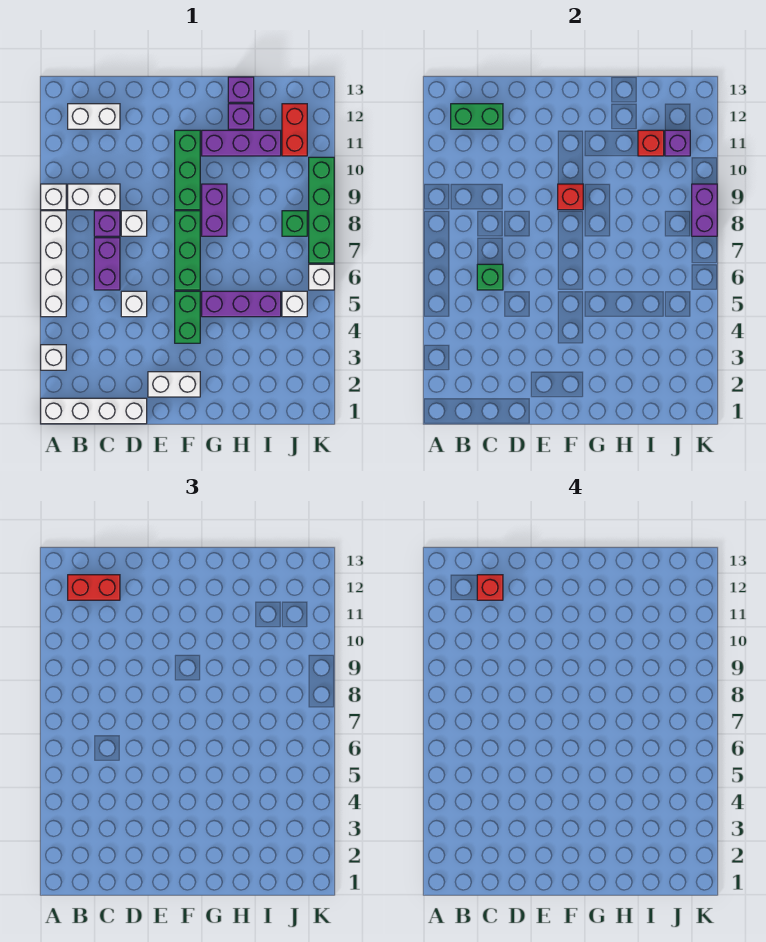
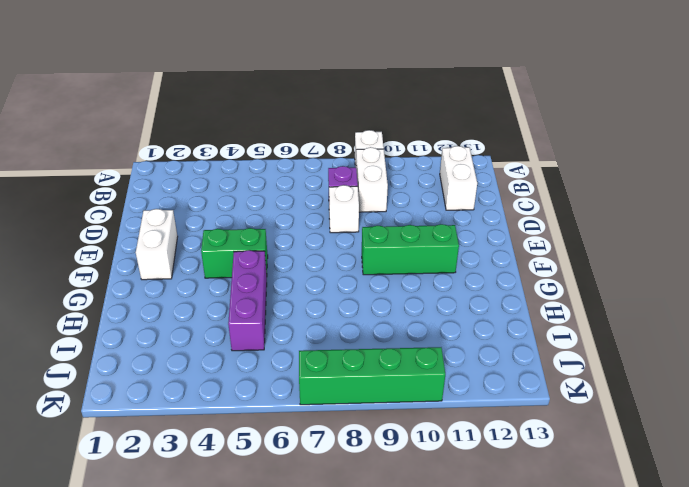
none -> white 1x4 brick [41,398,147,424]
none -> white 1x1 brick [41,345,66,370]
none -> white 1x4 brick [41,211,66,317]
none -> purple 1x2 brick [94,238,120,290]

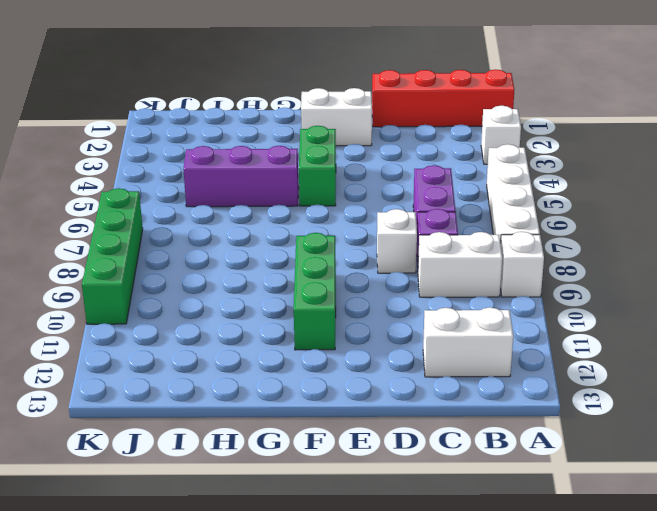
red 1x4 brick [372,69,514,127] -> white 1x4 brick [41,398,147,424]
none -> white 1x1 brick [121,291,147,317]
none -> green 1x3 brick [175,211,200,290]
none -> purple 1x2 brick [202,184,227,236]
none -> purple 1x3 brick [202,130,281,156]

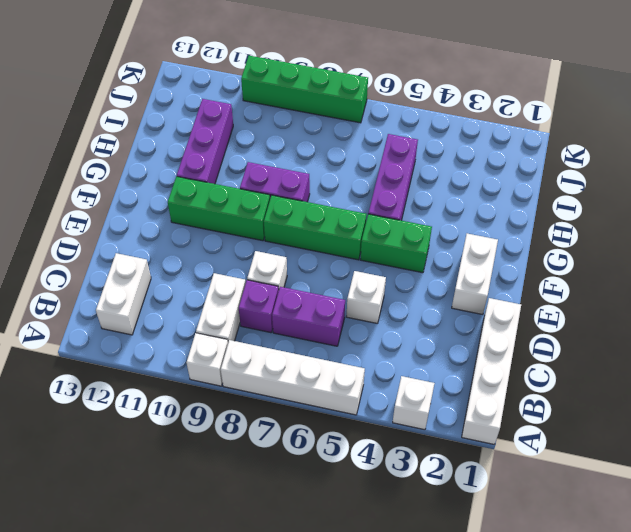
none -> purple 1x1 brick [228,104,254,129]
none -> purple 1x1 brick [228,77,254,102]
none -> white 1x1 brick [282,291,307,317]
none -> green 1x1 brick [282,211,307,236]

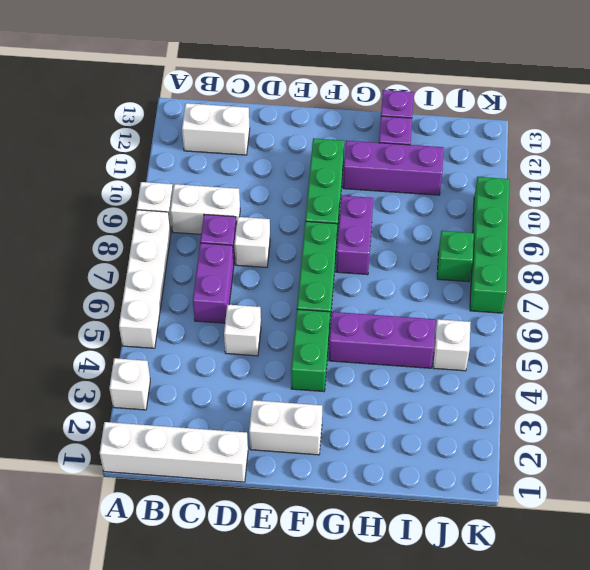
none -> red 1x2 brick [282,104,307,156]
none -> white 1x1 brick [309,264,334,290]
none -> green 1x2 brick [451,104,503,129]
none -> green 1x1 brick [477,264,503,290]

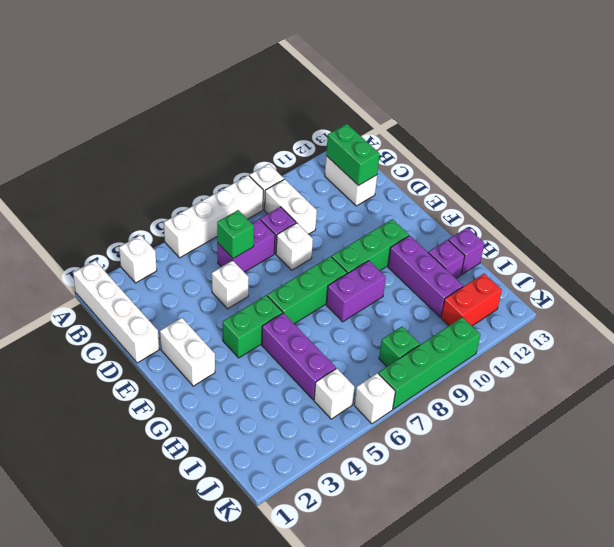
none -> red 1x1 brick [558,184,583,210]
none -> red 1x1 brick [638,130,664,156]
none -> purple 1x1 brick [665,130,690,156]
none -> purple 1x2 brick [692,184,717,236]

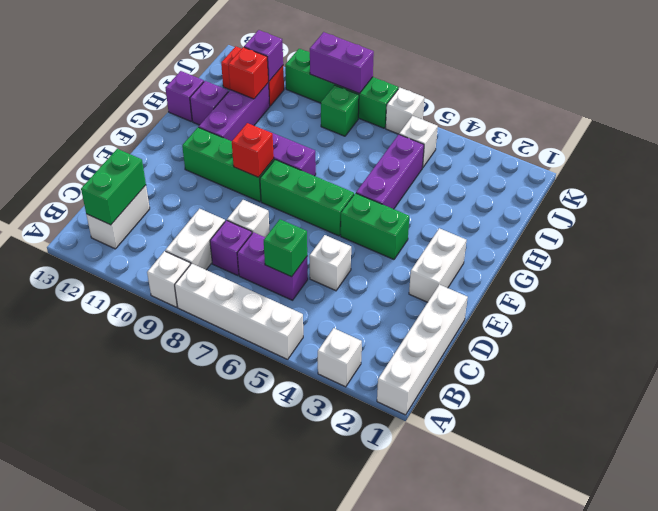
none -> red 1x2 brick [68,575,120,600]
none -> red 1x1 brick [477,575,503,600]

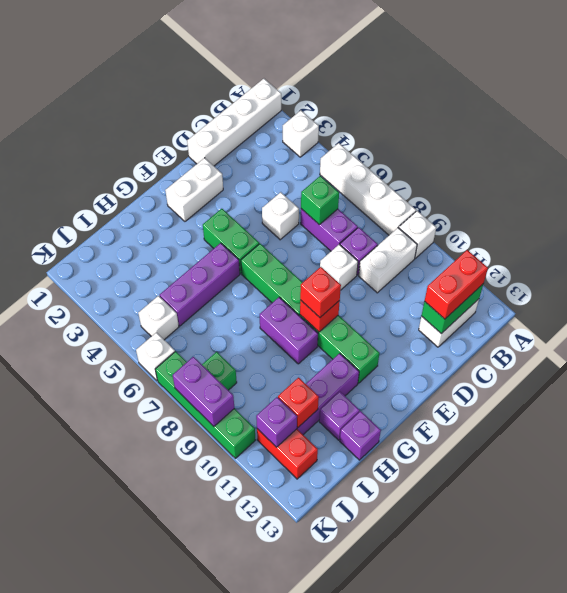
red 1x1 brick [300,267,341,317] -> red 1x1 brick moved to [477,575,503,600]

